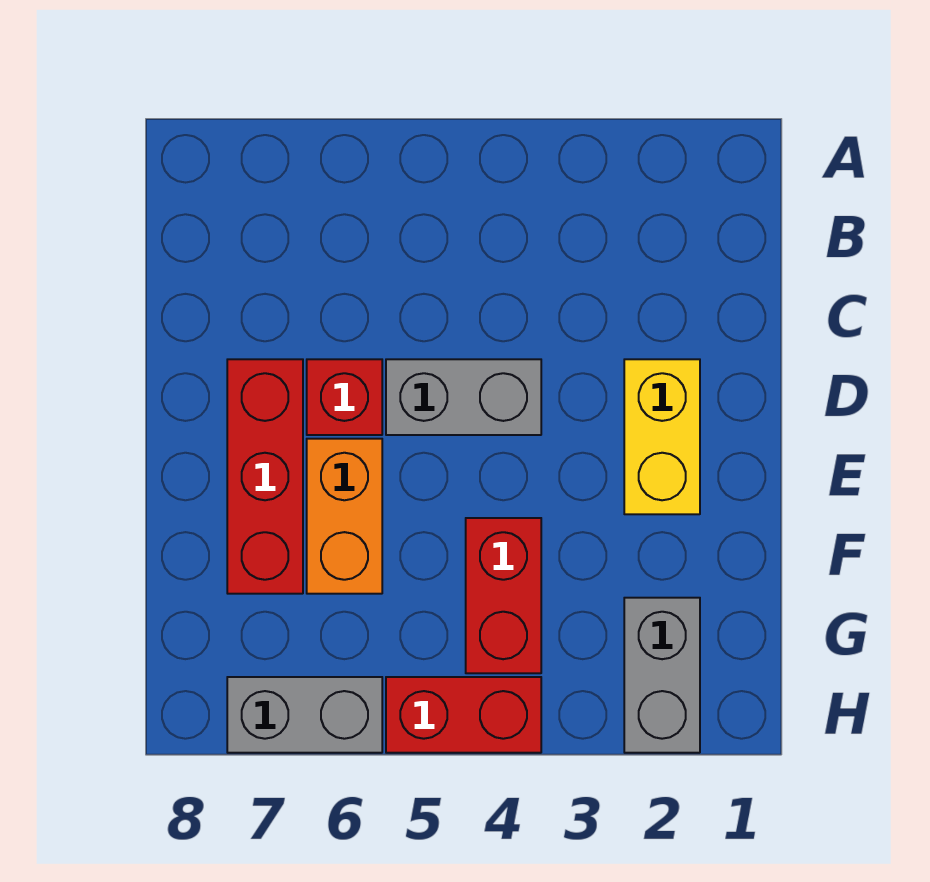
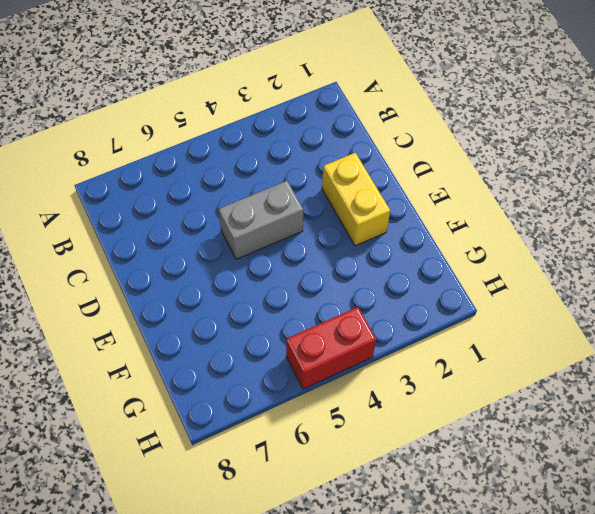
none -> red 1x1 brick [307,359,382,435]
none -> red 1x3 brick [227,359,303,594]

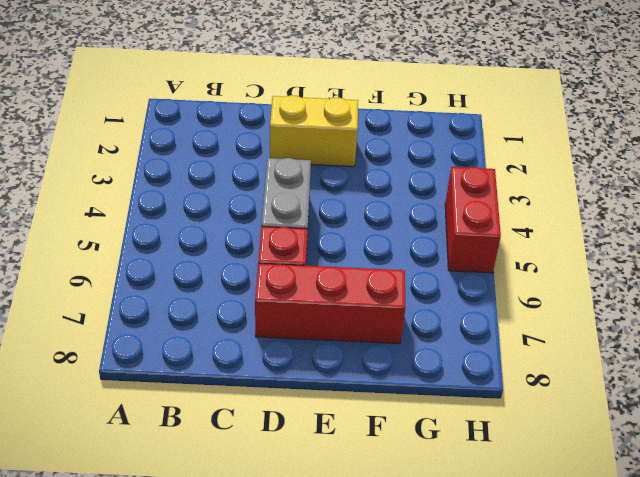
none -> orange 1x2 brick [307,439,382,594]
none -> red 1x2 brick [466,518,541,673]

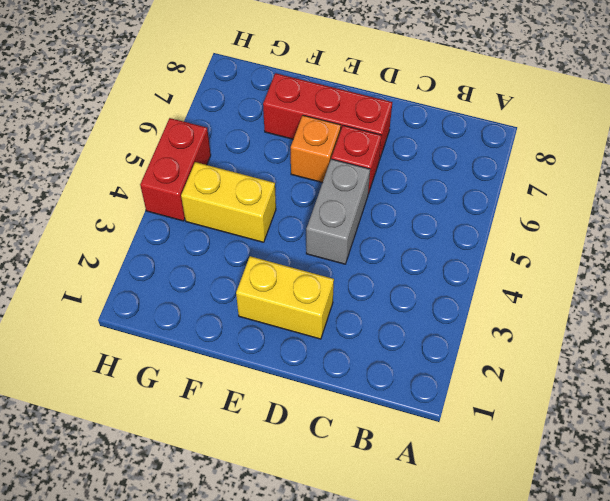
orange 1x1 brick [291,115,341,183] -> orange 1x2 brick [307,439,382,594]
yellow 1x2 brick [181,162,276,242] -> red 1x2 brick [466,518,541,673]
none -> grey 1x2 brick [624,598,700,753]
none -> grey 1x2 brick [227,677,382,753]

